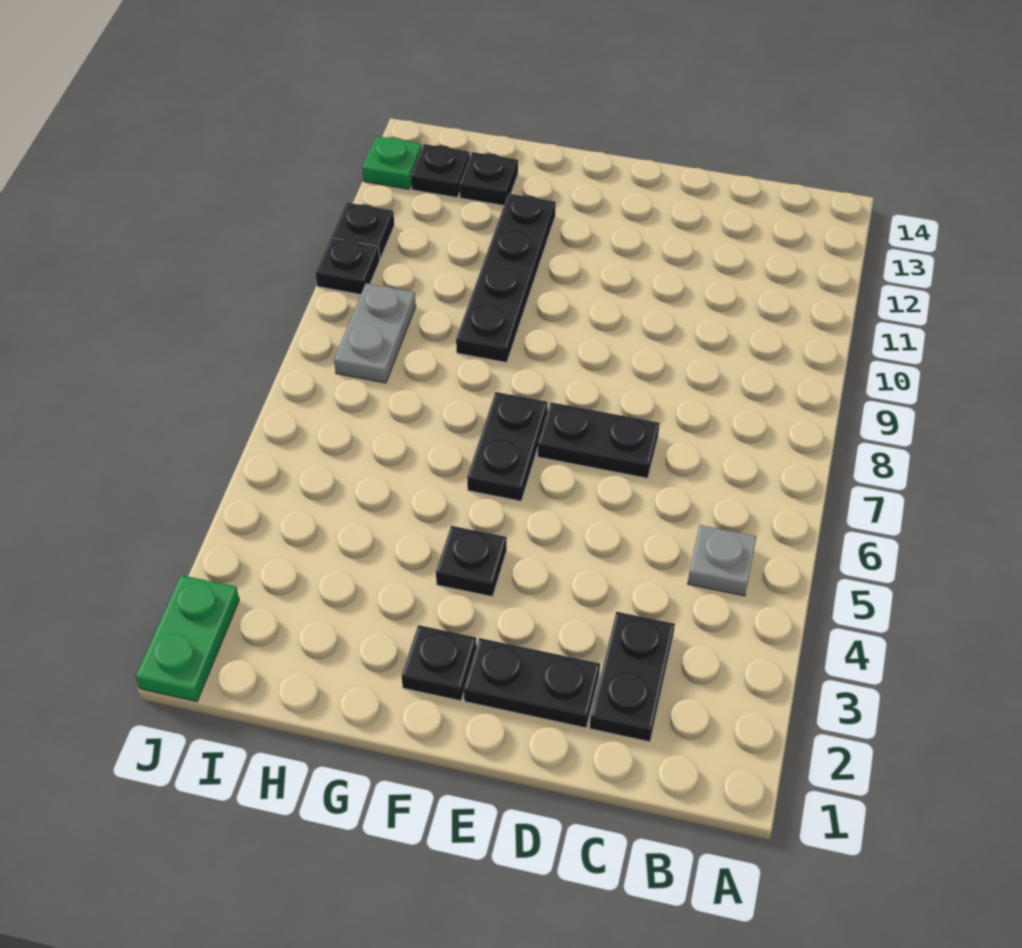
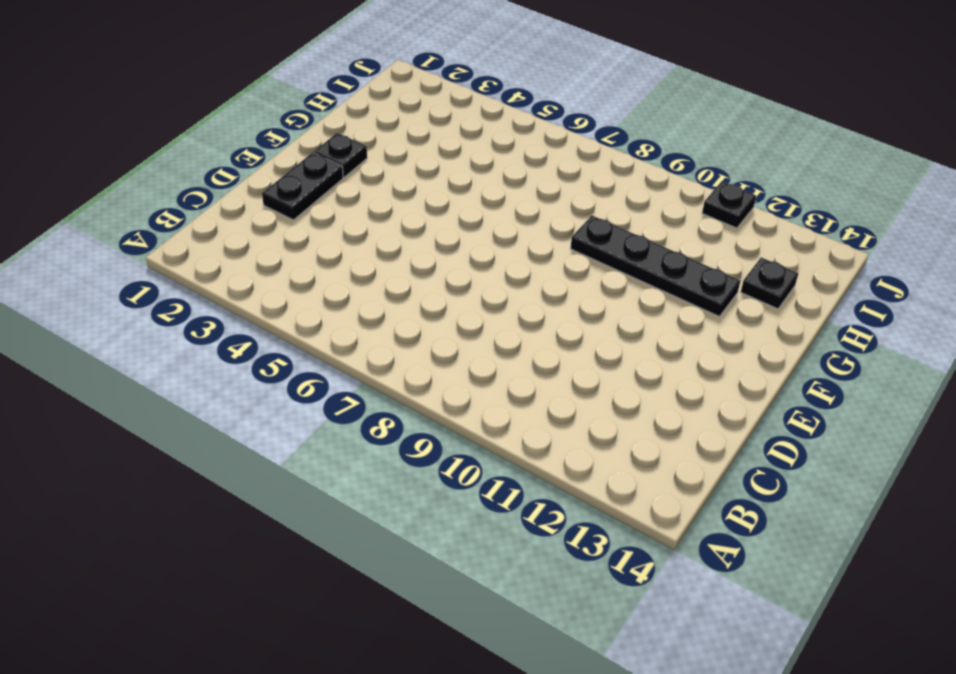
none -> grey 1x1 plate [688,525,756,596]
none -> black 1x2 plate [590,612,675,742]
none -> black 1x2 plate [538,402,660,478]

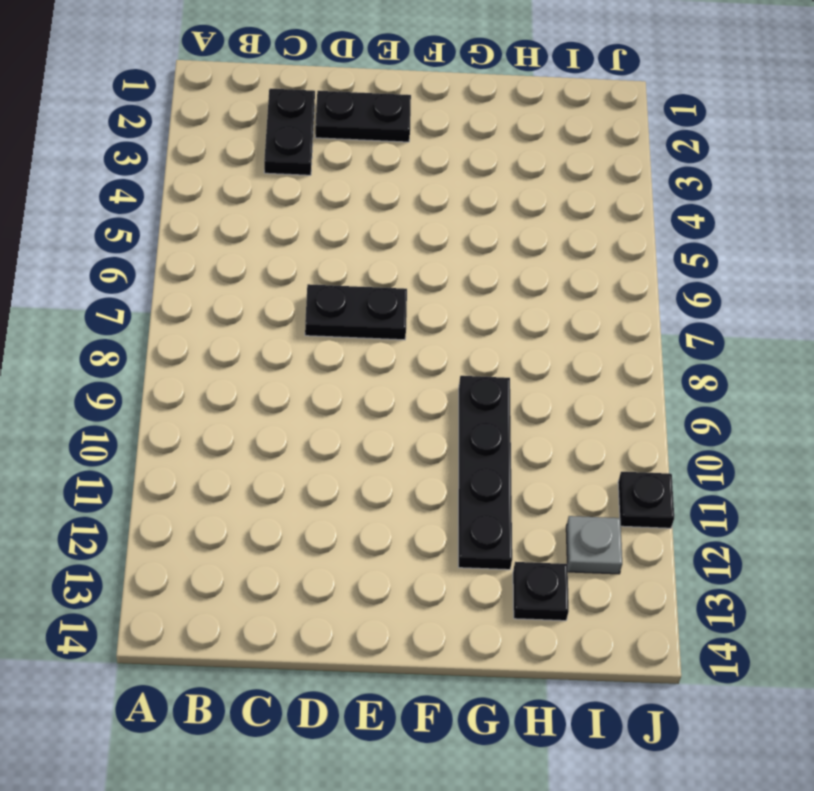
grey 1x1 plate [566,516,622,574] -> grey 1x1 plate moved to [688,525,756,596]
none -> black 1x1 plate [401,625,477,701]
none -> black 1x1 plate [436,526,507,597]
none -> black 1x2 plate [467,392,548,501]

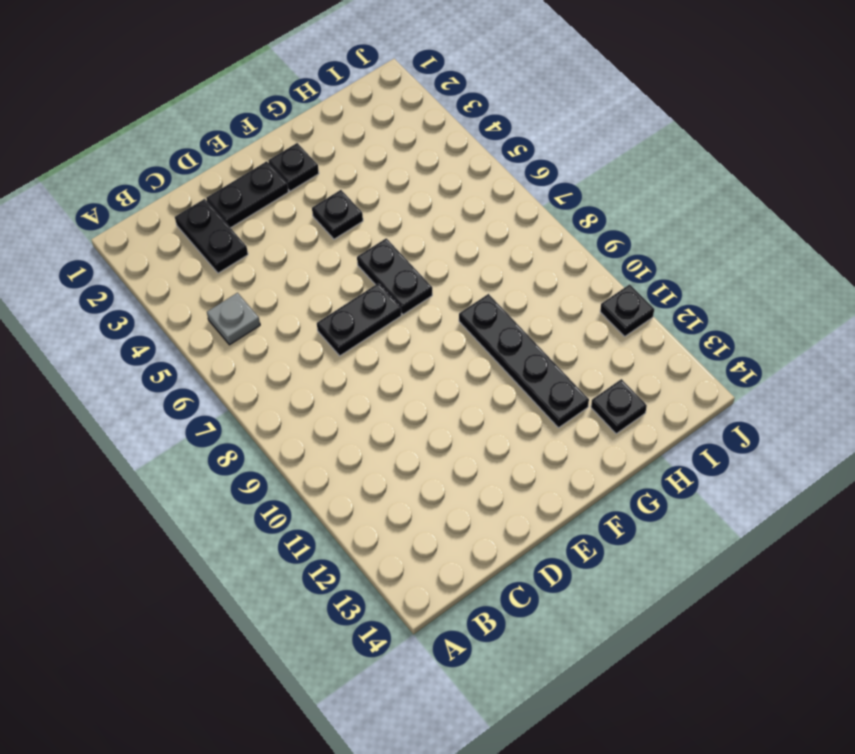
none -> grey 1x2 plate [334,283,416,383]
none -> black 1x1 plate [411,144,470,198]
none -> green 1x2 plate [136,575,239,702]

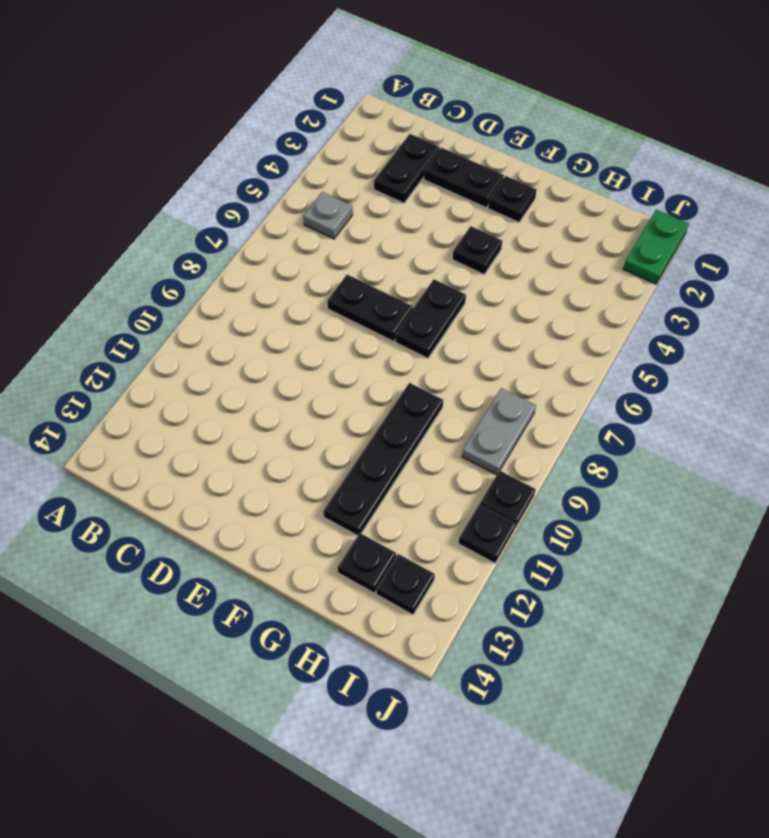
none -> green 1x1 plate [362,136,422,189]

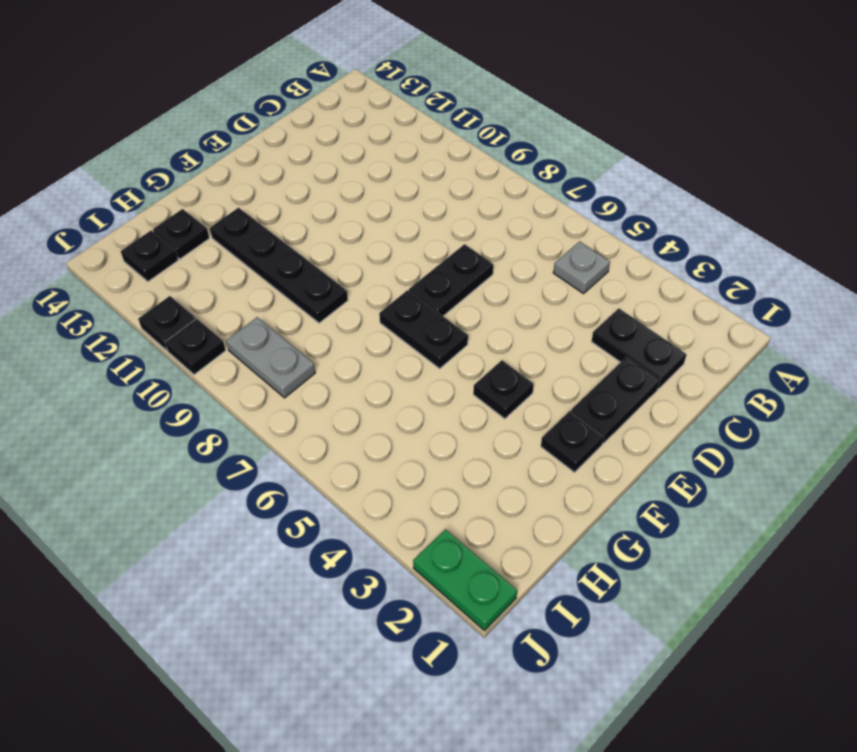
none -> green 1x1 plate [362,136,422,189]

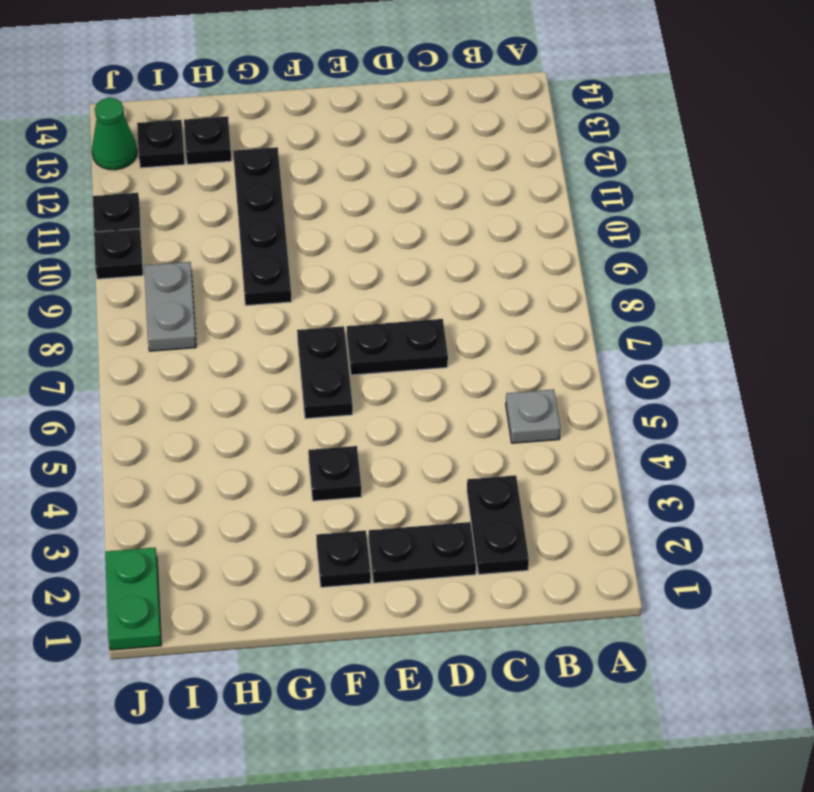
green 1x1 cone [92,98,137,170] -> green 1x1 plate [362,136,422,189]

